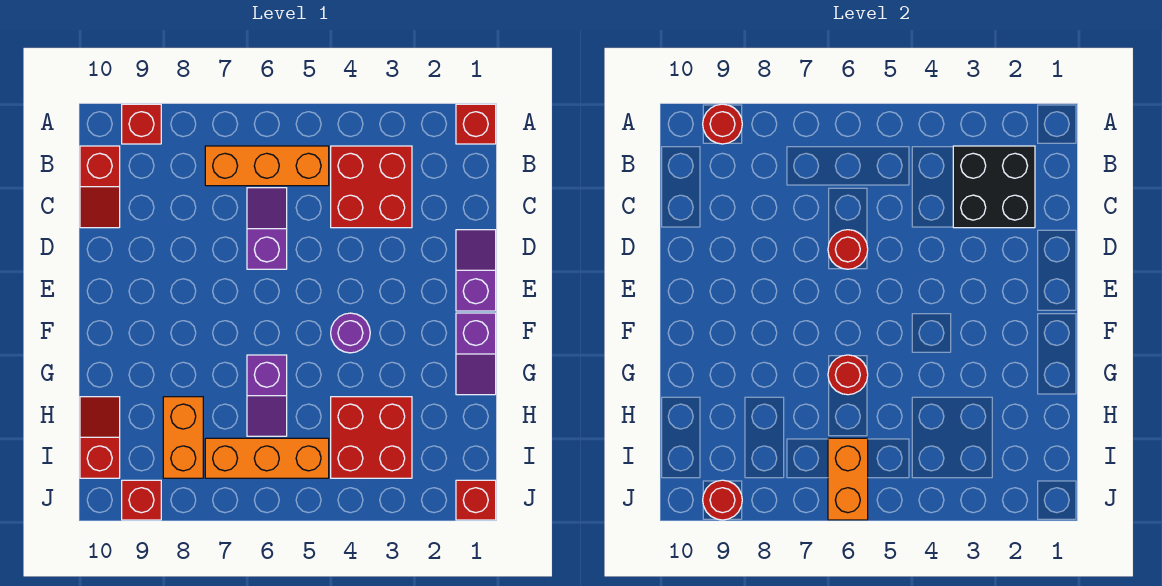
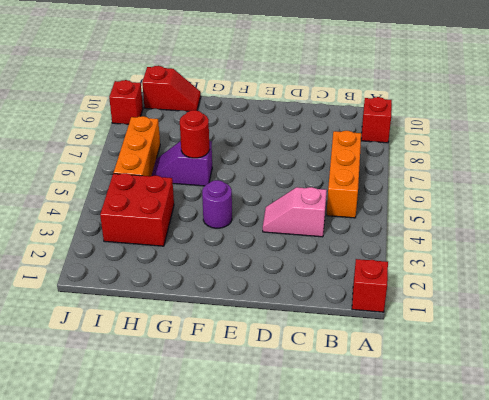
pink 1x2 slope [263,187,327,237] -> red 2x2 brick [331,146,412,228]
none -> red 1x2 slope [80,146,120,228]
none -> purple 1x2 slope [247,188,287,269]
none -> purple 1x2 slope [456,230,496,311]

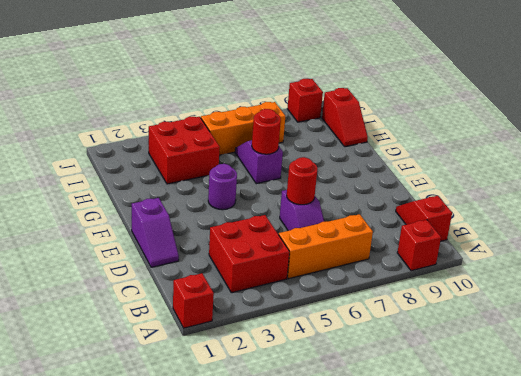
none -> purple 1x2 slope [456,313,496,395]
none -> orange 1x2 brick [163,397,203,478]
none -> red 1x1 brick [456,480,496,520]

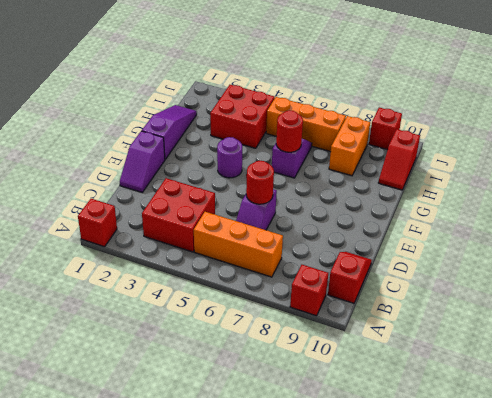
purple 1x3 slope [142,105,197,159] -> purple 1x2 slope [456,313,496,395]
none -> red 1x1 brick [456,480,496,520]
none -> red 1x1 round brick [703,104,742,144]
none -> black 2x2 brick [953,146,1035,228]

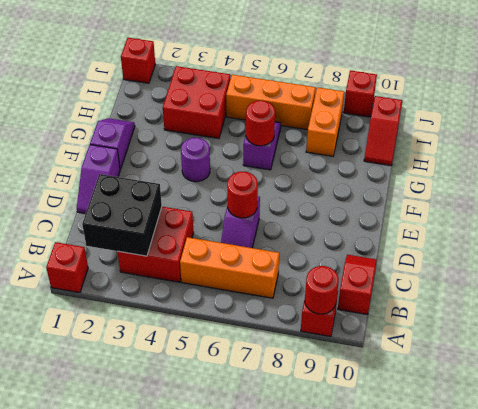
none -> orange 1x2 brick [828,438,868,520]
none -> red 1x1 round brick [703,480,742,520]

